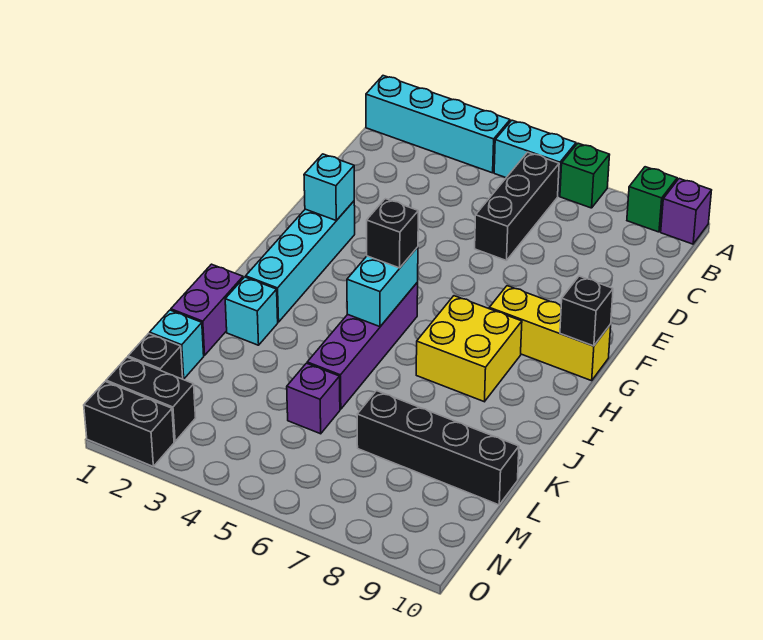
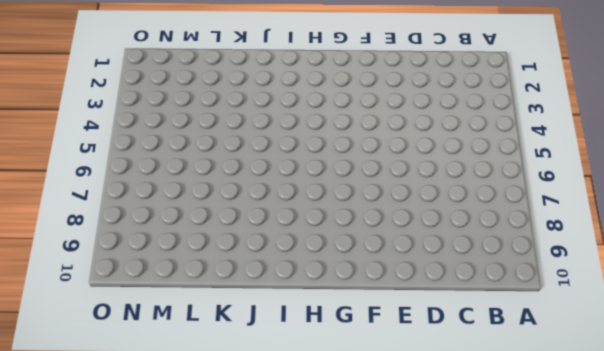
none -> cyan 1x4 brick [366,76,510,173]
none -> cyan 1x2 brick [494,120,576,196]
none -> green 1x1 brick [560,143,609,208]

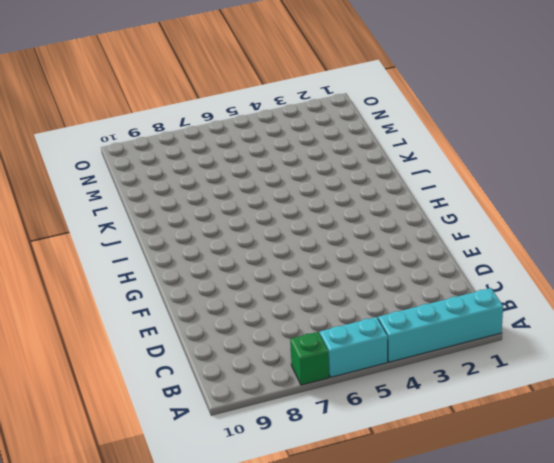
none -> green 1x1 brick [627,167,677,232]
none -> purple 1x1 brick [661,179,712,244]
none -> black 1x3 brick [475,152,559,261]

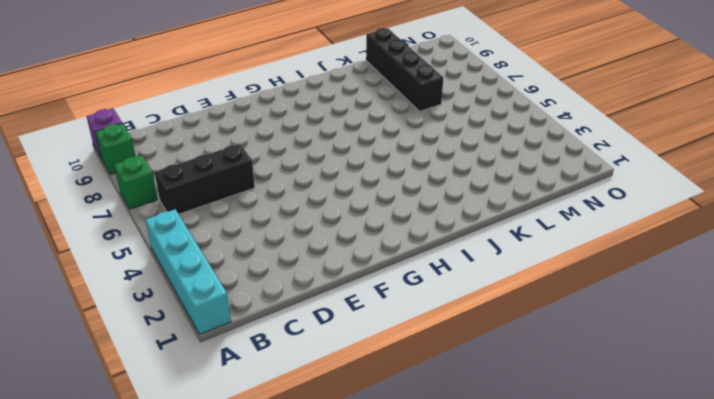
none -> cyan 1x2 brick [494,120,576,196]
none -> cyan 1x4 brick [246,201,355,322]
none -> yellow 1x3 brick [489,286,611,381]

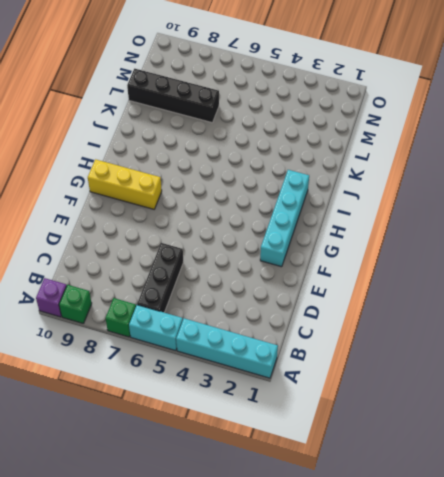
none -> purple 1x4 brick [307,282,418,409]
none -> yellow 2x2 brick [416,296,522,402]
none -> purple 1x2 brick [171,264,243,355]

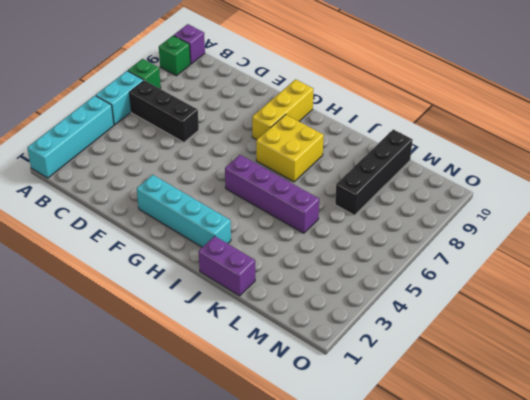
none -> cyan 1x1 brick [225,277,278,345]
none -> cyan 1x1 brick [150,310,204,379]
none -> purple 1x1 brick [287,363,340,434]

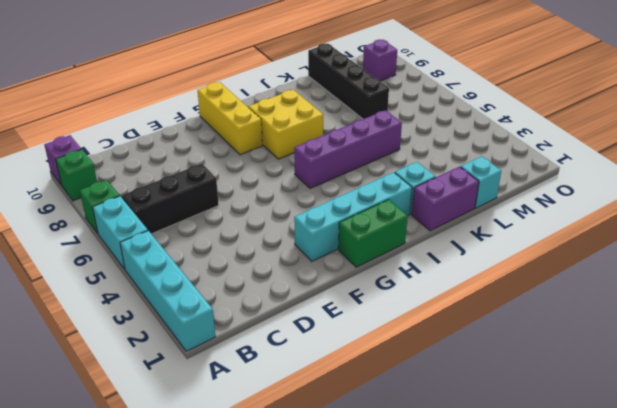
green 1x2 brick [338,199,408,267] -> none
purple 1x1 brick [363,40,397,81] -> purple 1x1 brick moved to [287,363,340,434]
none -> black 1x1 brick [128,333,183,379]
none -> black 1x2 brick [106,357,196,441]
none -> black 1x2 brick [84,382,174,466]

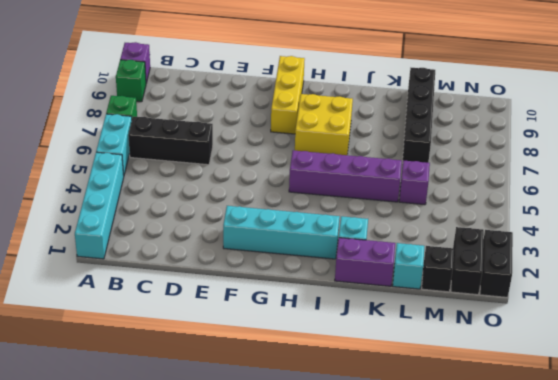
none -> cyan 1x1 brick [304,154,354,221]
none -> black 1x1 brick [560,276,613,346]
none -> cyan 1x2 brick [347,247,418,327]

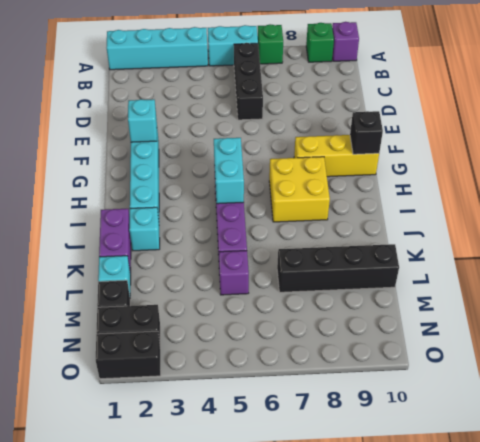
none -> black 1x1 brick [367,199,418,268]

